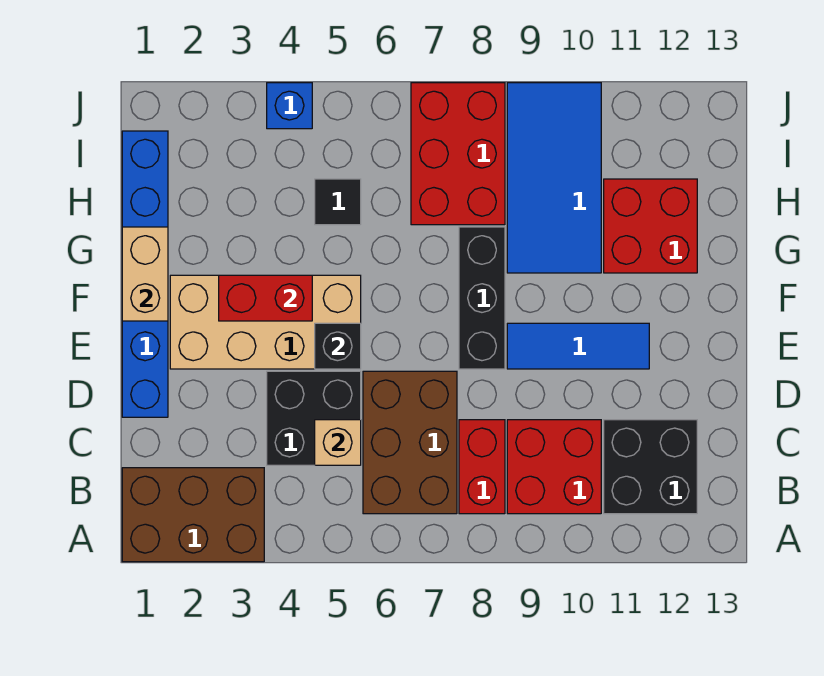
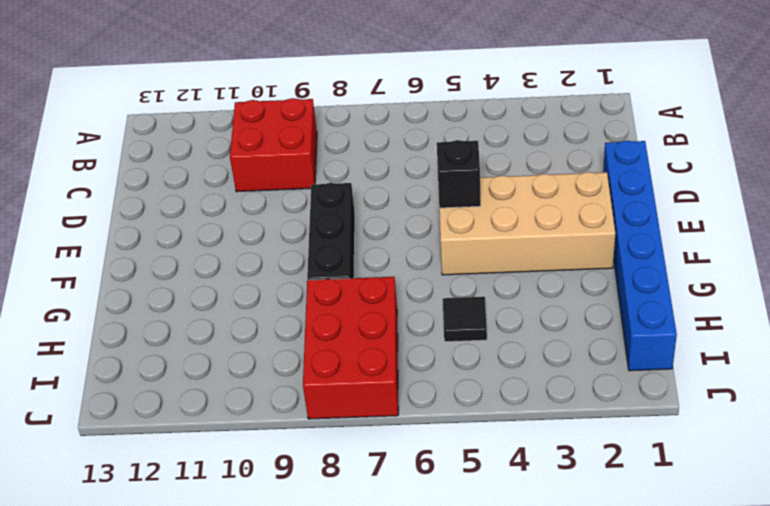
none -> brown 2x3 brick [122,468,264,562]
none -> brown 2x3 brick [363,371,457,514]
none -> red 1x2 brick [459,420,505,514]

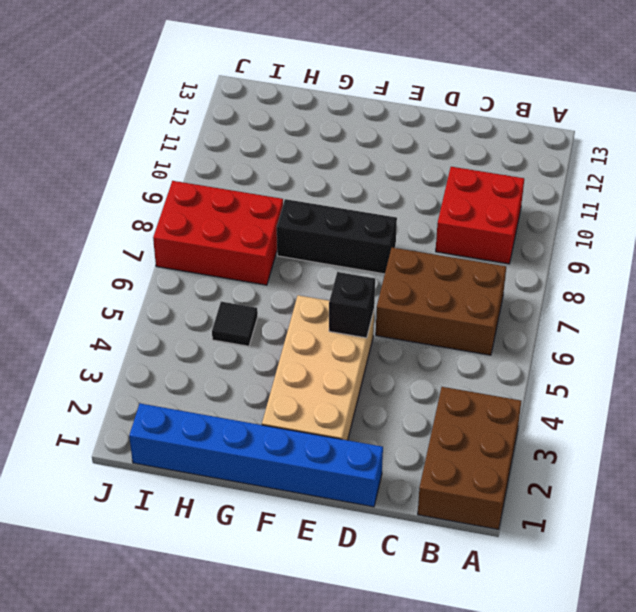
none -> red 1x2 brick [459,420,505,514]
none -> black 2x2 brick [604,420,697,514]
none -> black 2x2 brick [267,371,361,465]

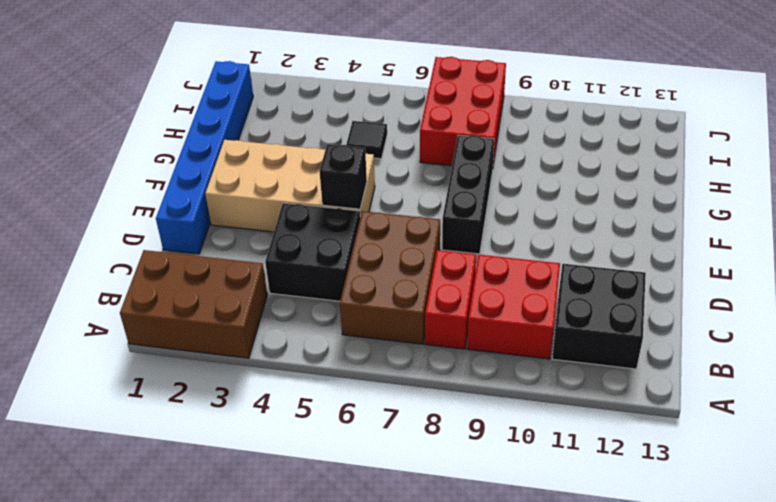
none -> blue 1x3 tile [507,323,649,369]
none -> blue 2x4 tile [507,83,601,273]
none -> red 2x2 brick [604,179,697,273]

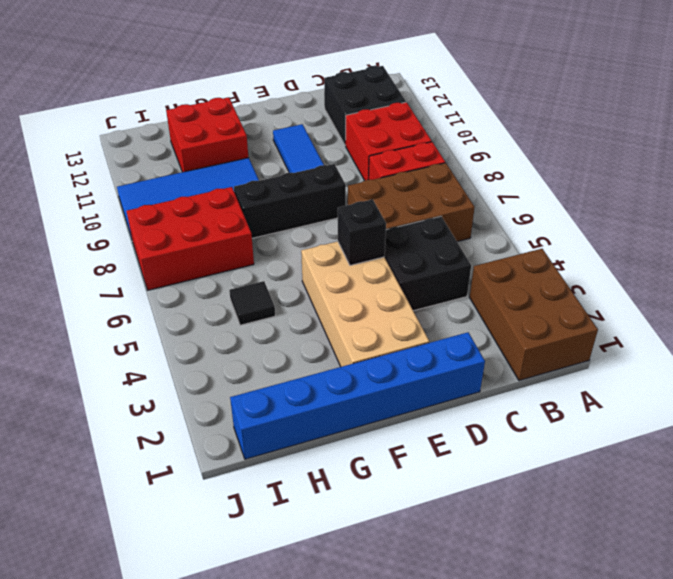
none -> blue 1x1 brick [267,83,312,129]
none -> tan 1x1 brick [315,420,361,465]
none -> tan 1x2 brick [122,227,168,321]

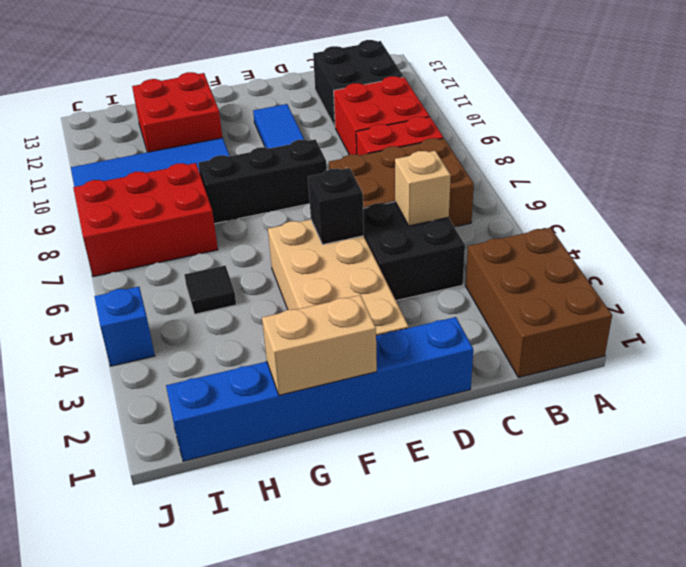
none -> red 1x2 brick [219,275,312,321]

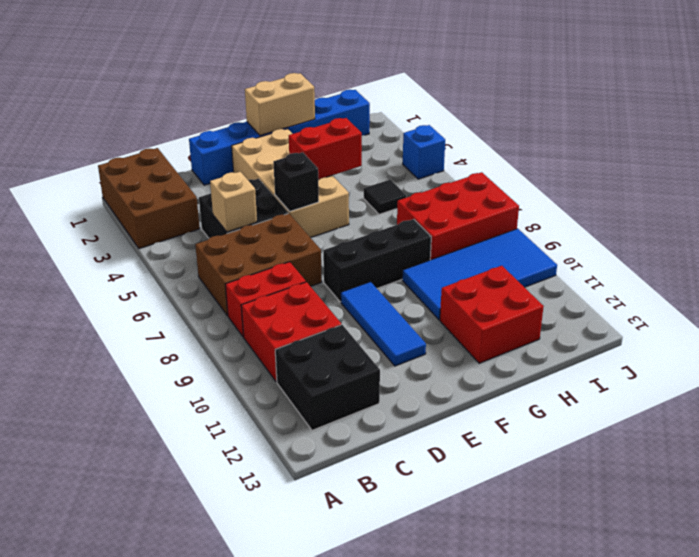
red 1x2 brick [289,118,362,180] -> red 1x2 brick turned to [219,275,312,321]

